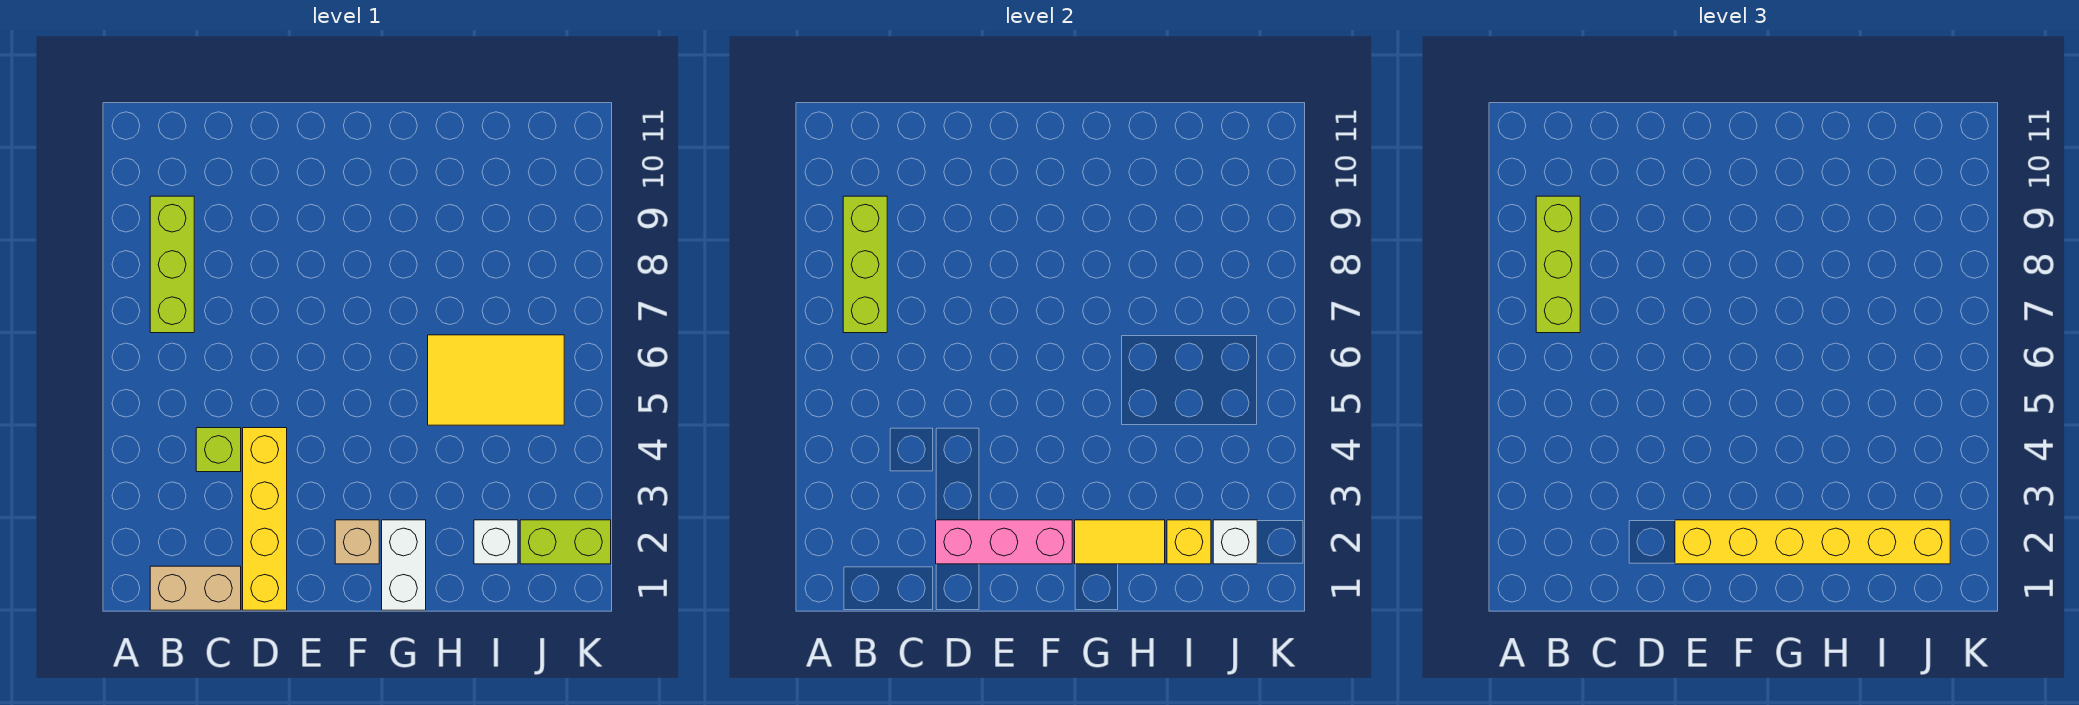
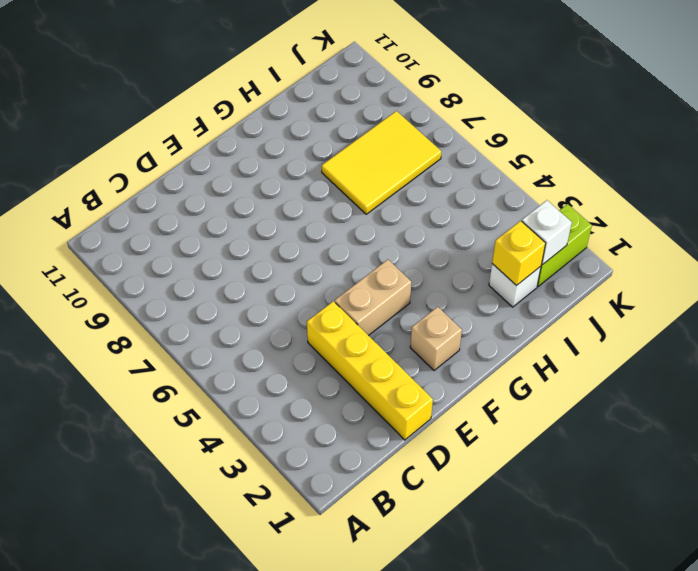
tan 1x2 brick [335,260,411,336] -> tan 1x2 brick moved to [150,566,241,610]
yellow 2x3 tile [322,111,441,214] -> yellow 2x3 tile moved to [428,335,564,425]
none -> lime 1x3 brick [150,196,194,333]
none -> lime 1x1 brick [196,428,241,472]
none -> white 1x2 brick [382,520,426,610]

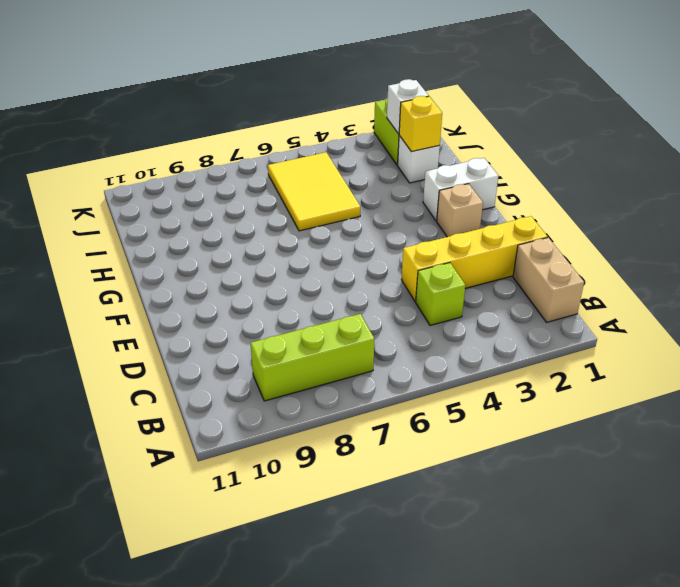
none -> lime 1x3 brick [843,196,887,333]
none -> pink 1x3 brick [936,520,1072,564]
none -> yellow 1x2 tile [1075,520,1165,564]

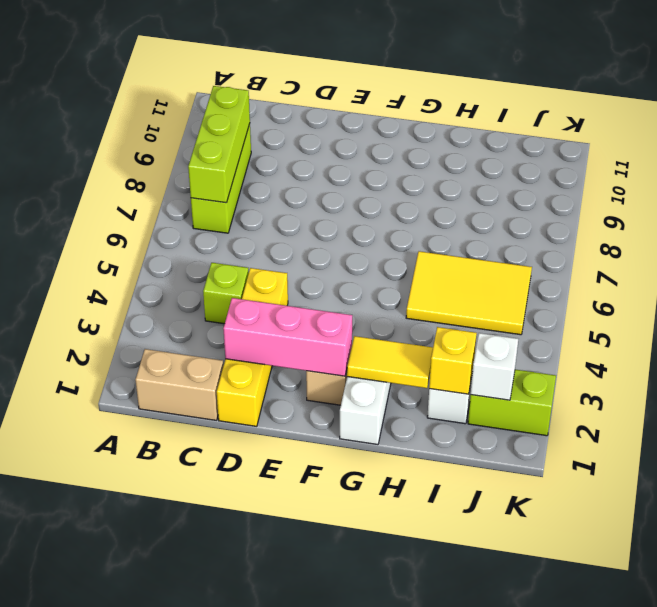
none -> lime 1x3 brick [1536,196,1580,333]
none -> yellow 1x6 brick [1675,520,1950,564]

